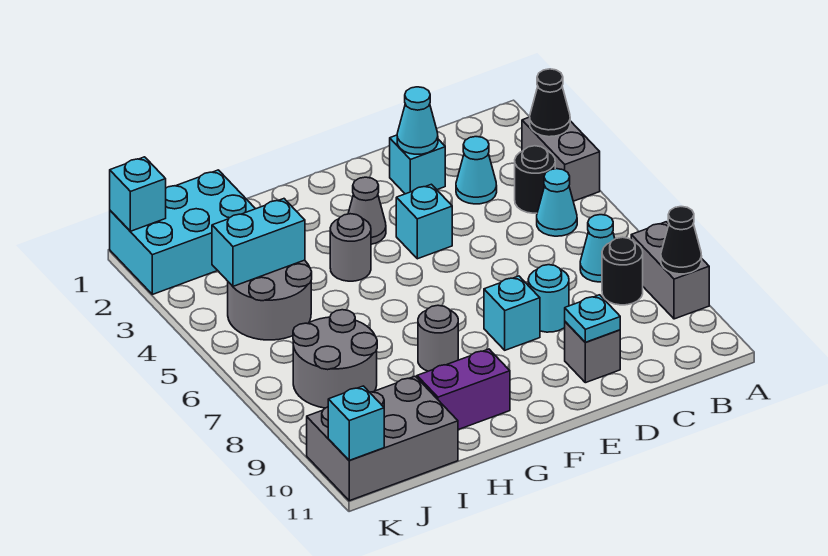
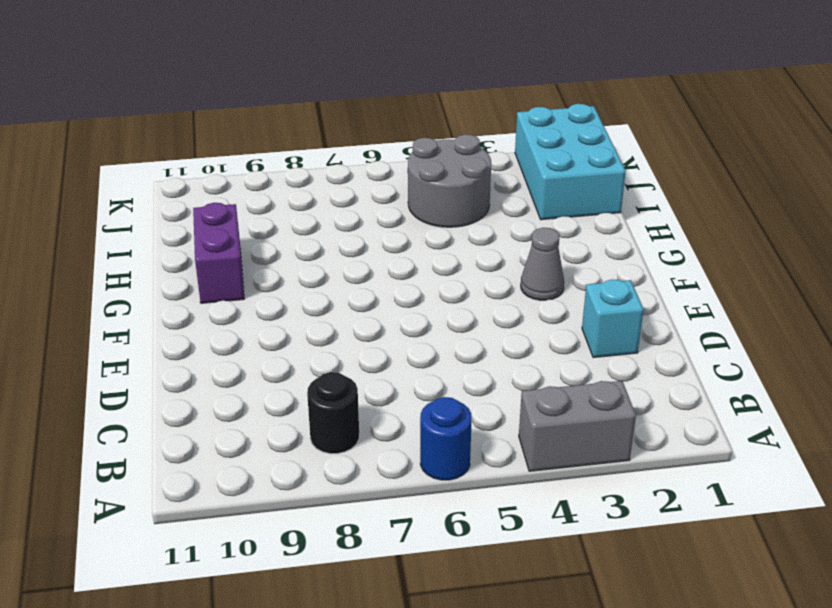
blue 1x1 round brick [420,397,472,480] -> none
none -> grey 1x2 brick [631,222,709,319]
none -> black 1x1 round brick [515,146,555,213]
none -> cyan 1x1 cone [537,169,577,236]

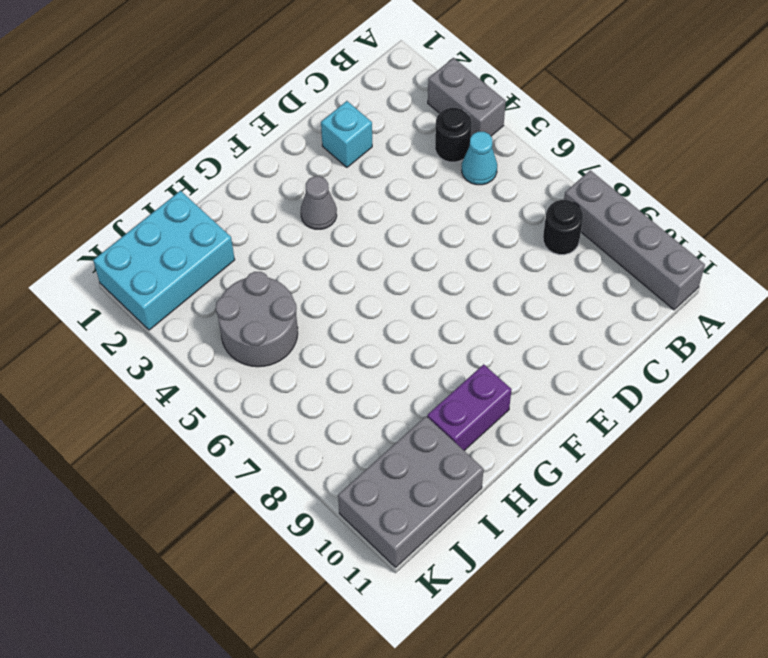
grey 1x4 brick [564,170,705,310] -> grey 1x2 brick [631,222,709,319]
none -> cyan 1x1 cone [580,215,615,282]
none -> cyan 1x1 cone [456,137,497,204]
none -> cyan 1x1 round brick [528,265,569,332]

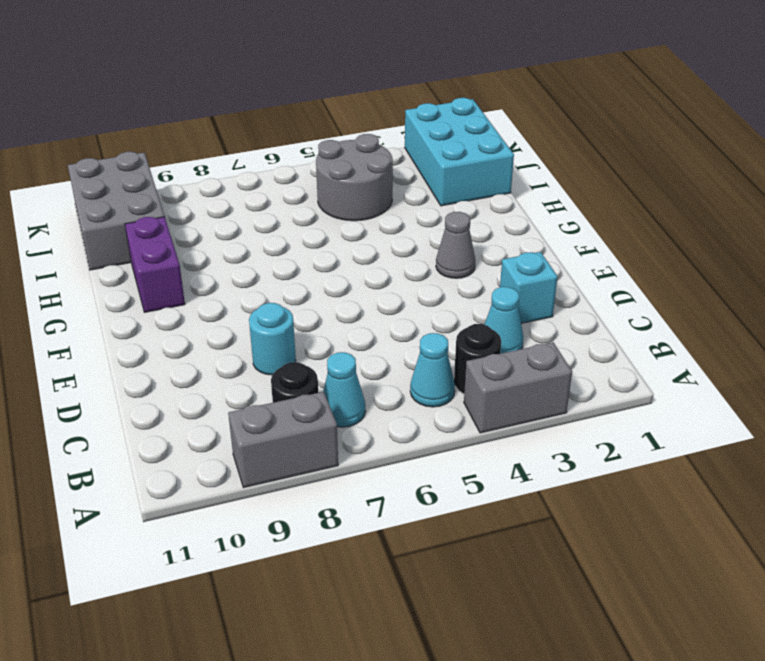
none -> grey 1x1 brick [565,322,620,383]
none -> cyan 1x1 brick [396,184,452,259]
none -> cyan 1x1 brick [484,276,540,350]

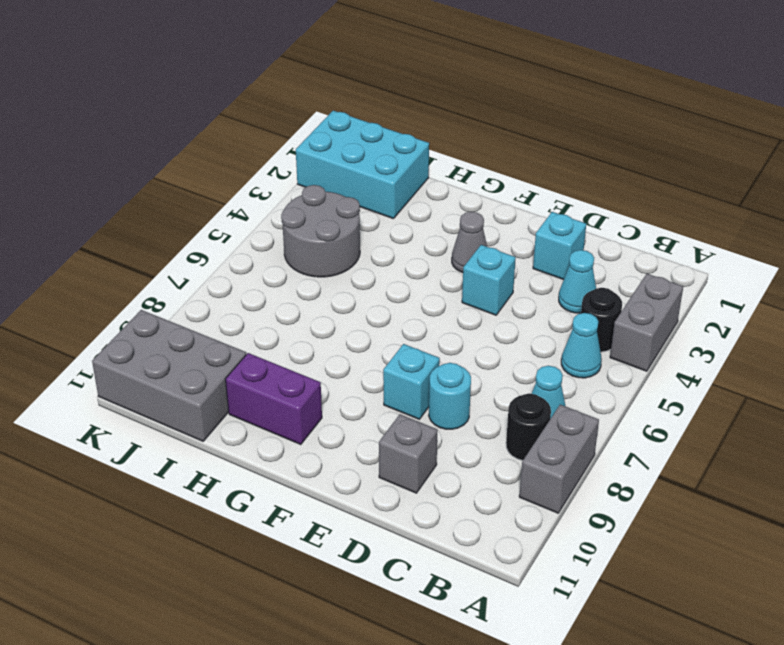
none -> grey 1x1 round brick [330,214,371,281]
none -> grey 1x1 round brick [418,305,458,371]
none -> grey 2x2 round brick [293,310,377,408]

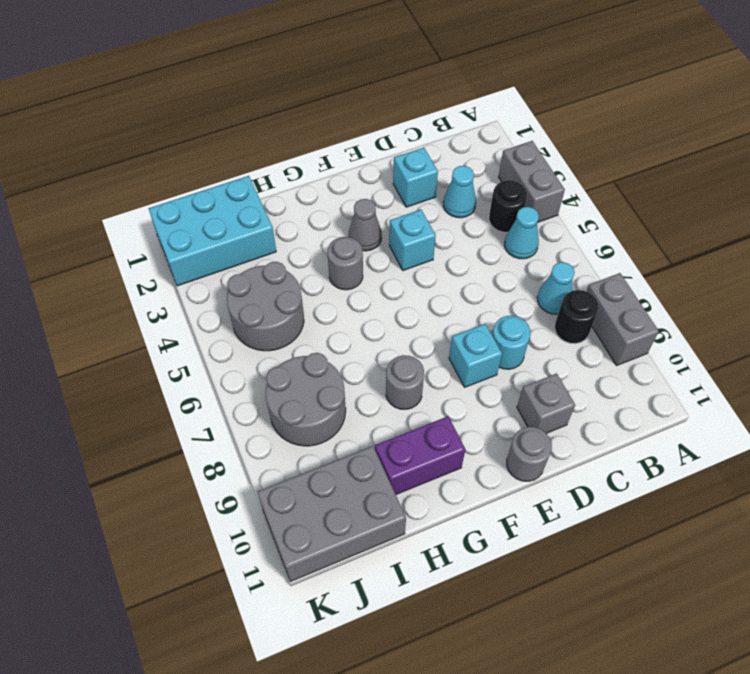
grey 1x1 round brick [507,427,552,481] -> none
none -> black 1x1 cone [530,69,570,137]
none -> black 1x1 cone [661,207,702,274]
none -> cyan 1x1 cone [397,87,438,154]

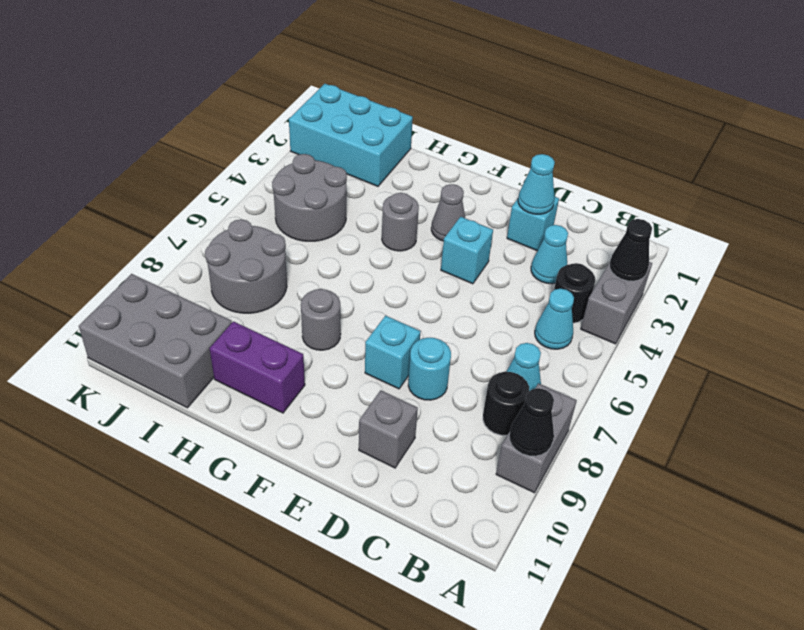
none -> cyan 1x1 plate [565,295,620,342]
none -> cyan 1x2 brick [212,199,305,286]
none -> cyan 1x1 brick [110,157,166,231]

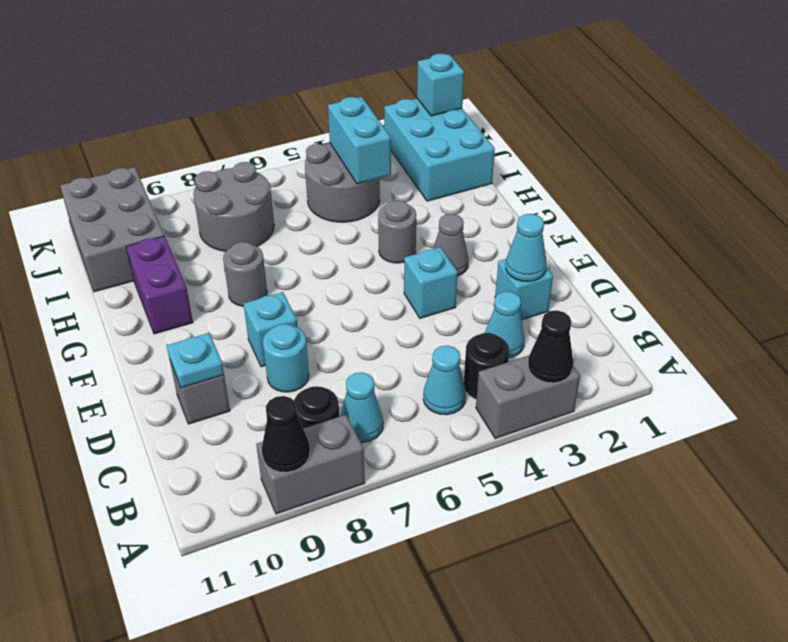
none -> cyan 1x1 brick [328,386,384,460]

